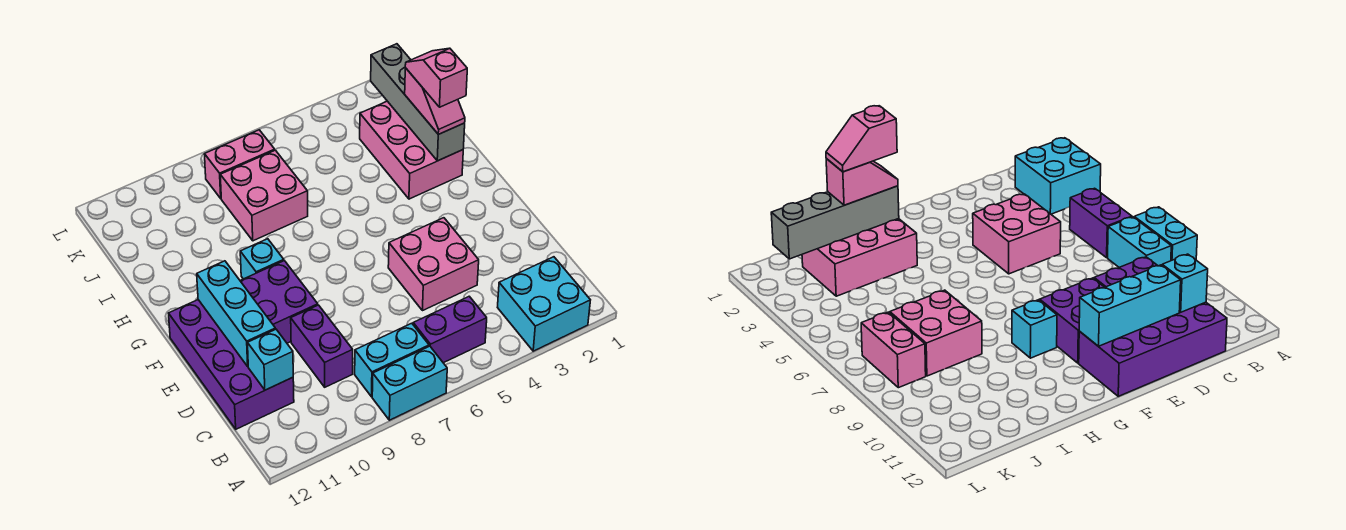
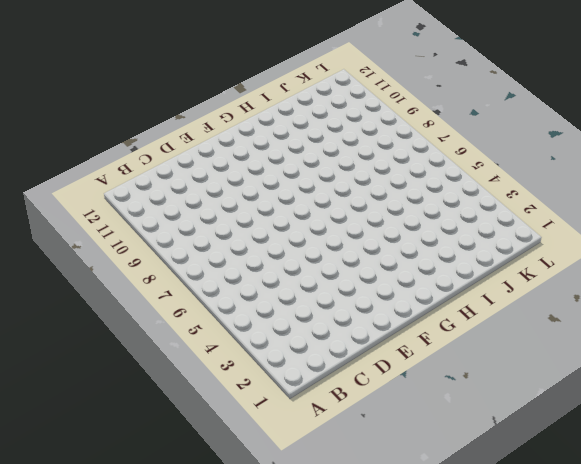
none -> cyan 2x2 brick [497,257,590,351]
none -> cyan 1x2 brick [372,346,447,420]
none -> purple 1x2 brick [413,296,487,363]

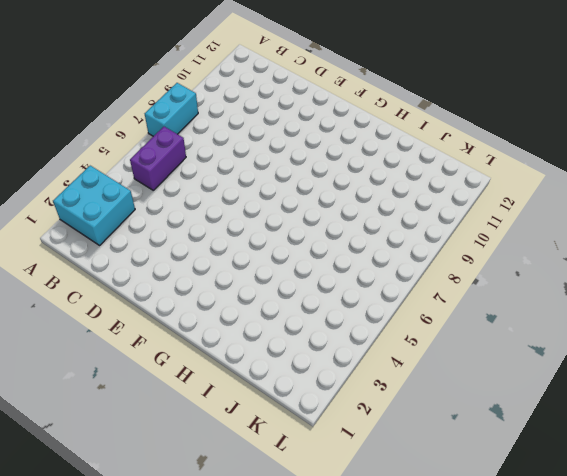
none -> cyan 1x2 brick [355,323,429,397]
none -> purple 1x2 brick [291,305,353,387]
none -> purple 2x4 brick [169,300,294,429]

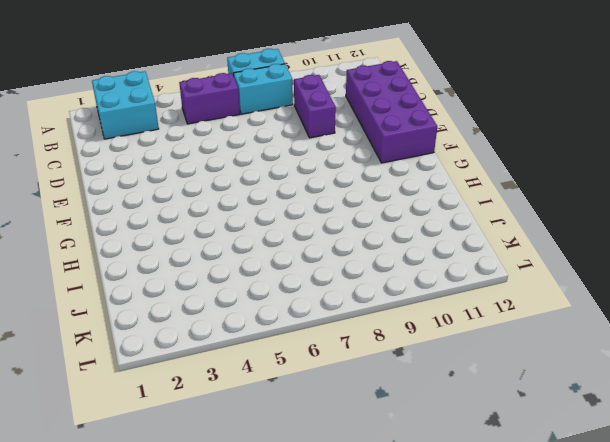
none -> pink 2x2 brick [388,218,479,311]
none -> purple 2x2 brick [240,261,318,343]
none -> cyan 1x1 brick [240,239,284,279]

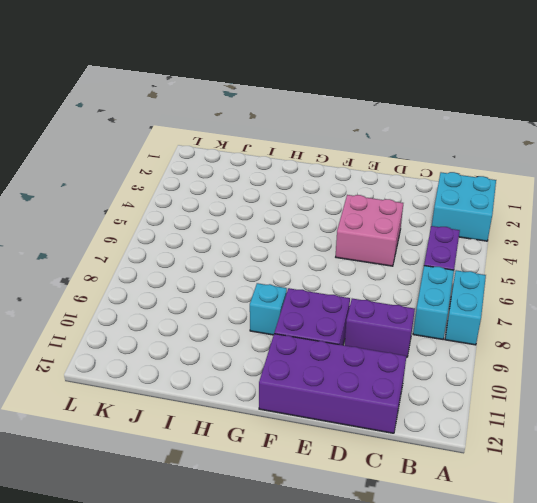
none -> pink 2x3 brick [360,101,463,199]
none -> pink 2x2 brick [220,150,308,241]
none -> pink 1x2 brick [204,130,275,198]

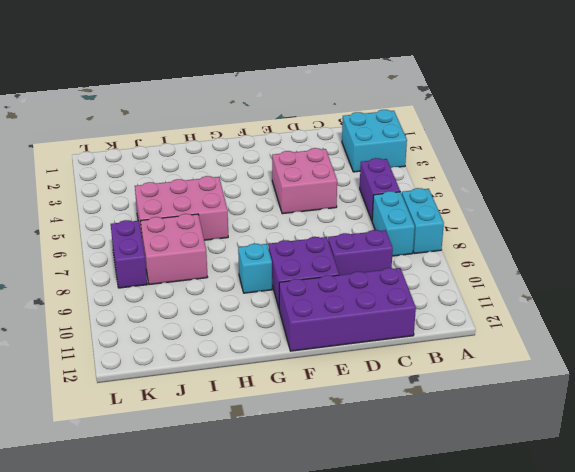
pink 2x3 brick [135,176,228,240] -> pink 2x3 brick moved to [360,101,463,199]
purple 1x2 brick [111,220,147,288] -> pink 1x2 brick [204,130,275,198]
none -> cyan 1x1 brick [248,329,293,390]
none -> cyan 1x3 brick [197,261,275,366]
none -> grey 1x4 brick [371,44,465,161]

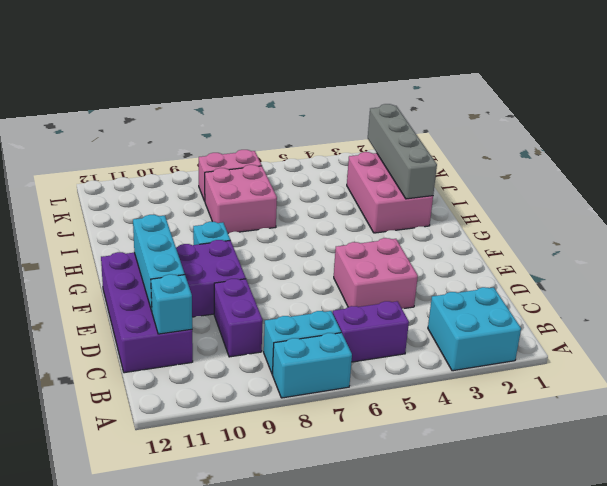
none -> pink 1x2 slope [405,68,465,134]
none -> pink 1x2 slope [405,48,467,107]

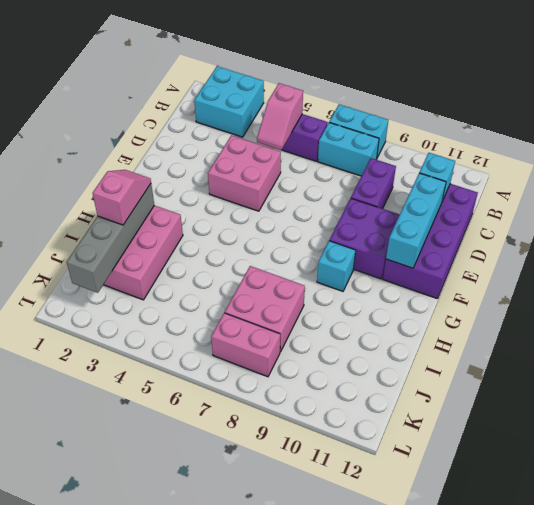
pink 1x2 slope [257,83,303,150] -> pink 1x2 slope moved to [405,48,467,107]

